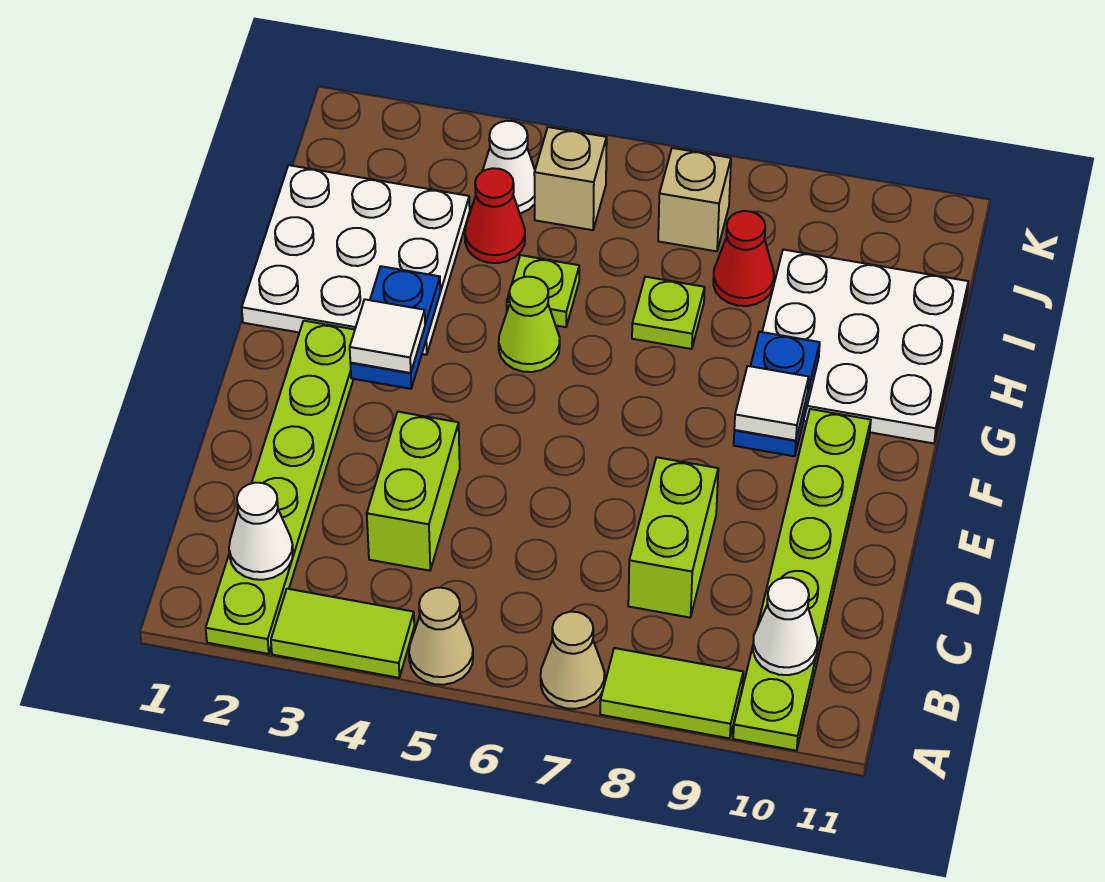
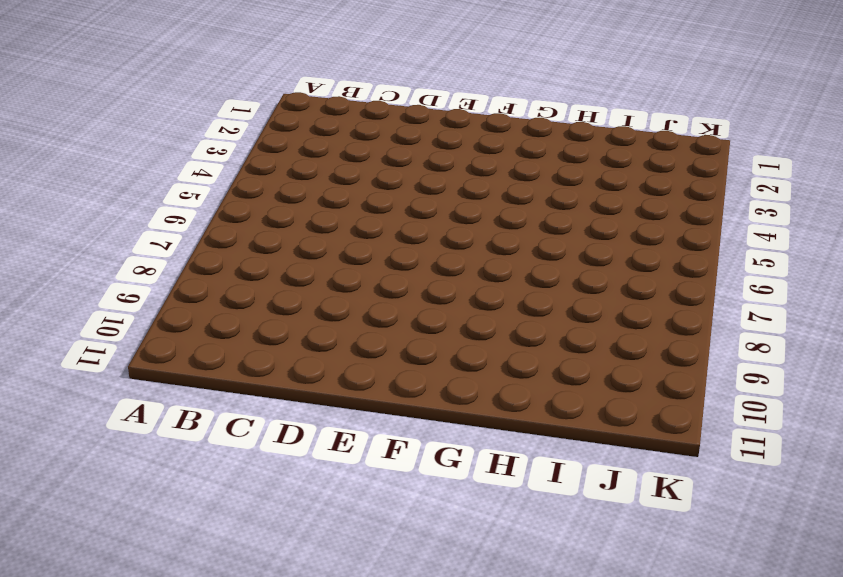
none -> lime 1x6 plate [206,321,355,654]
none -> lime 1x2 tile [271,589,414,678]
none -> tan 1x1 cone [409,588,473,685]

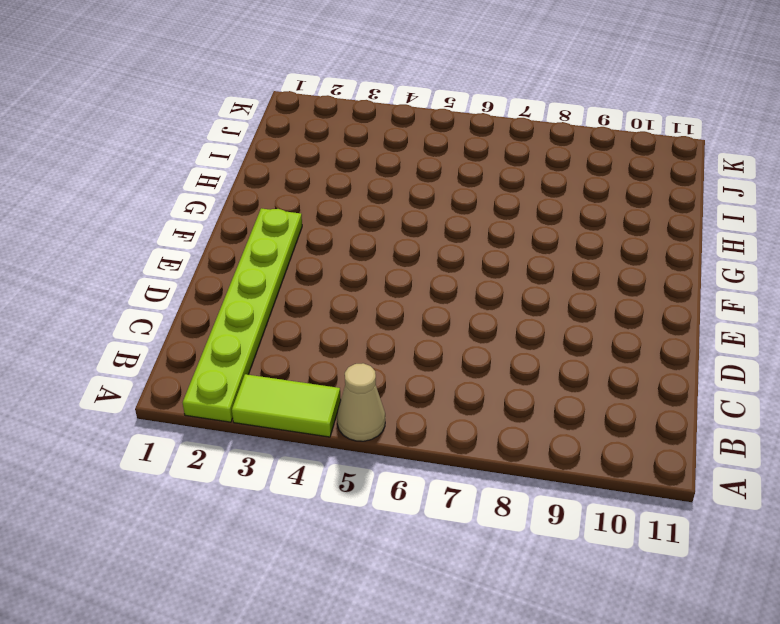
none -> tan 1x1 cone [541,612,605,709]
none -> lime 1x2 tile [600,648,743,738]
none -> lime 1x6 plate [733,409,871,751]

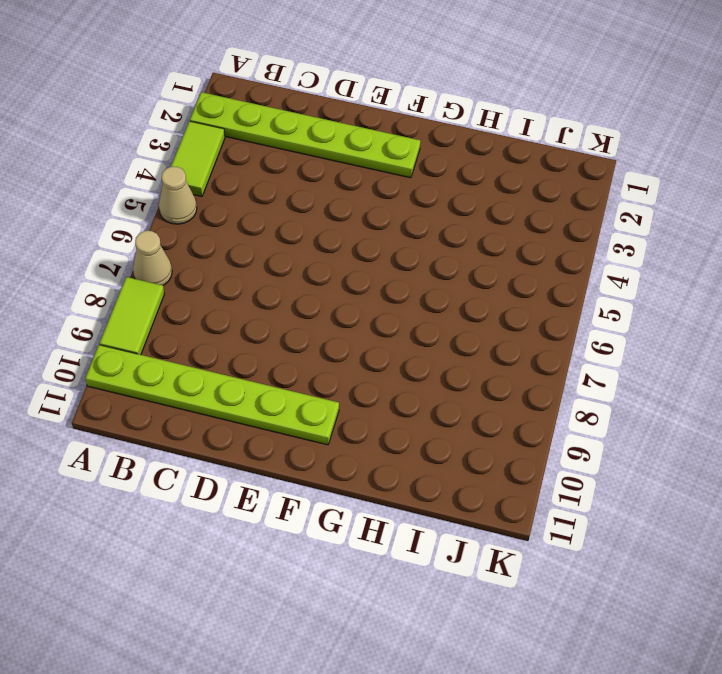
none -> lime 1x2 brick [367,412,460,571]
none -> lime 1x2 brick [628,457,718,618]
none -> white 3x3 plate [242,165,470,355]

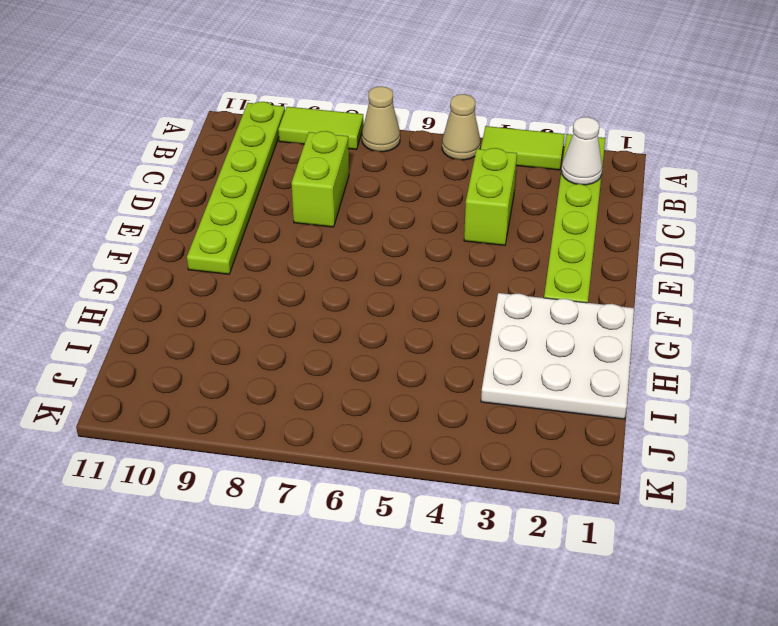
none -> lime 1x1 cone [499,277,560,372]
none -> white 3x3 plate [762,250,968,443]
none -> lime 1x1 plate [507,255,579,327]

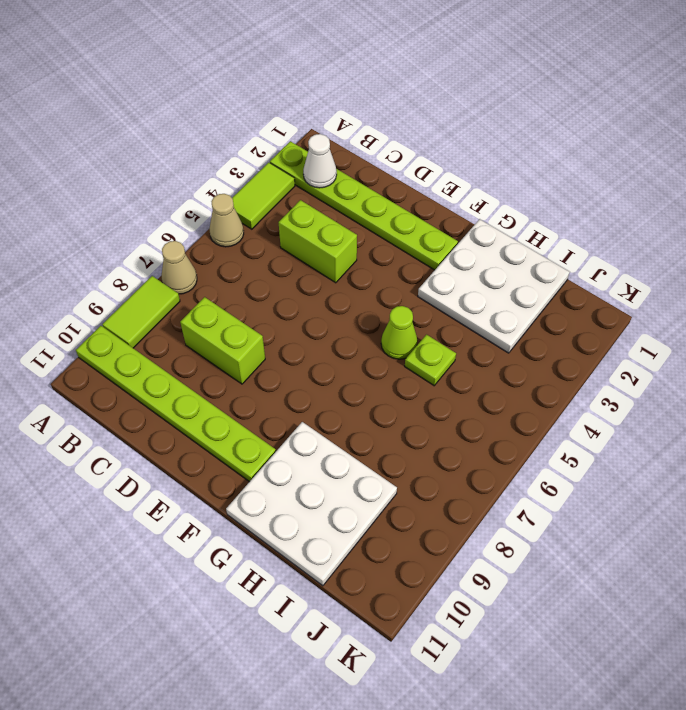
none -> lime 1x1 plate [632,277,705,349]
none -> red 1x1 cone [465,168,525,263]
none -> red 1x1 cone [713,211,774,306]

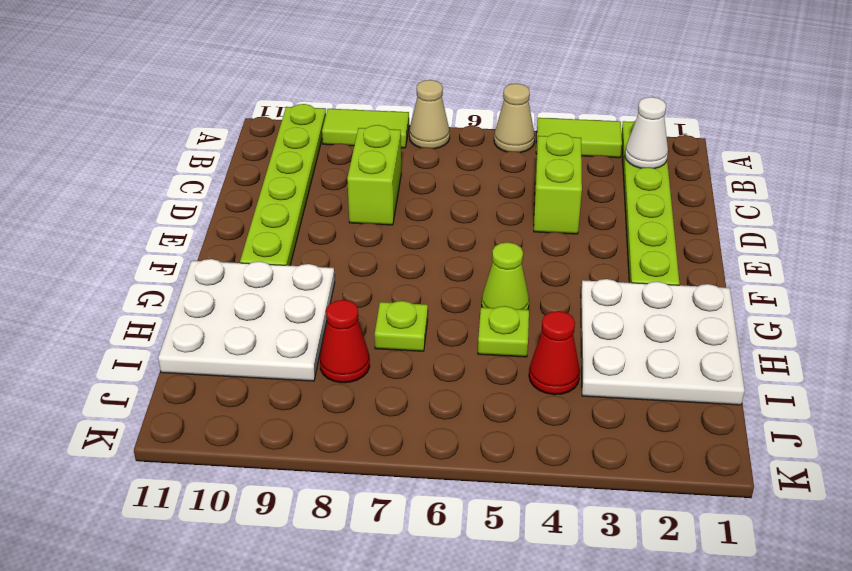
none -> white 1x1 cone [482,121,535,213]
none -> tan 1x1 brick [534,127,607,230]
none -> tan 1x1 brick [658,148,731,251]

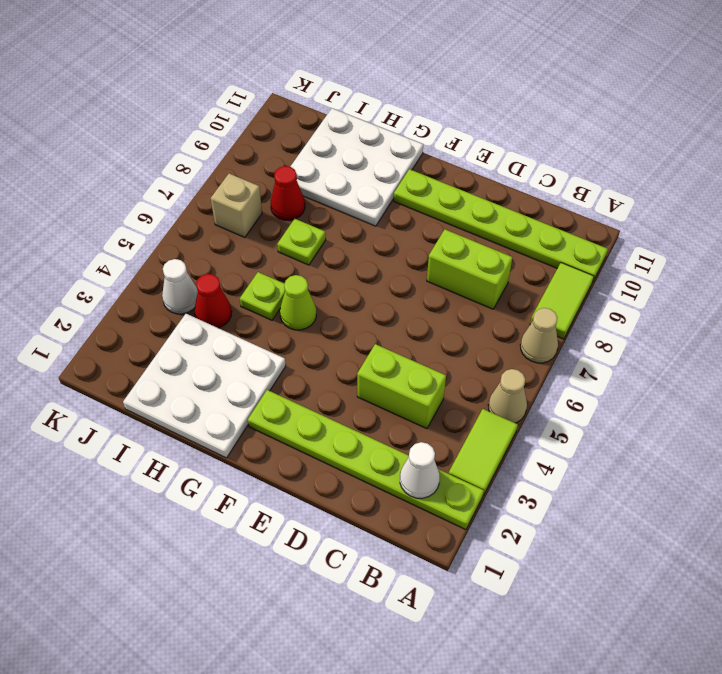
none -> tan 1x1 brick [534,127,607,230]
none -> white 1x1 cone [753,578,817,675]
none -> blue 1x2 plate [350,266,440,389]

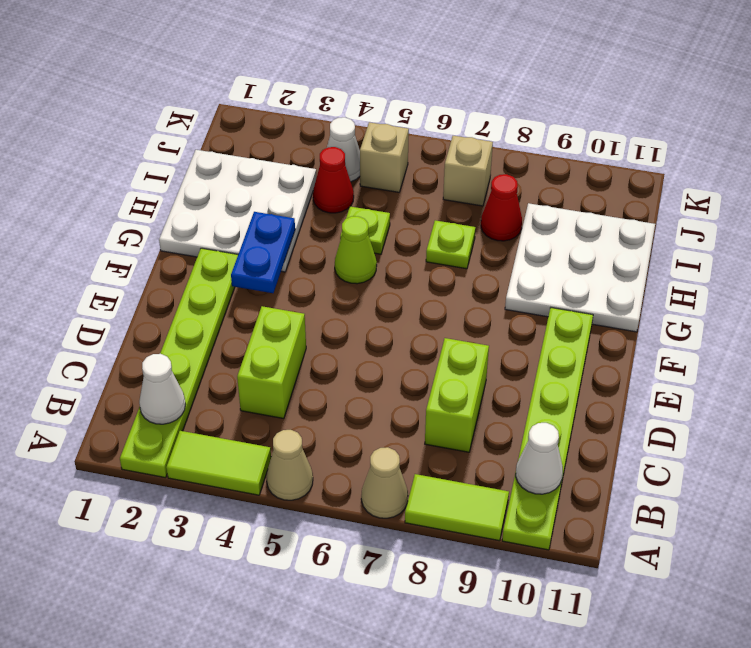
none -> blue 1x2 plate [734,332,820,456]
none -> white 1x1 tile [350,299,425,373]
none -> white 1x1 tile [734,366,809,441]

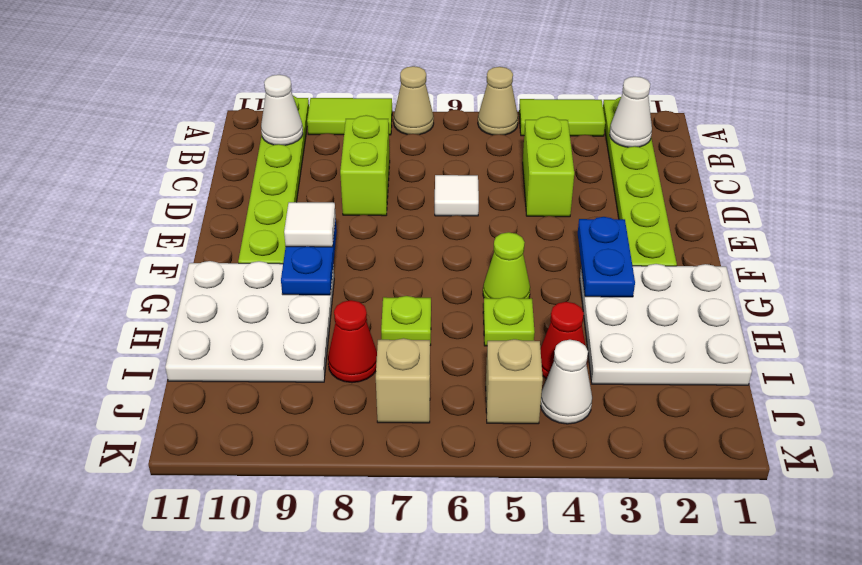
white 1x1 tile [435,175,479,216] -> white 1x1 tile moved to [350,299,425,373]

